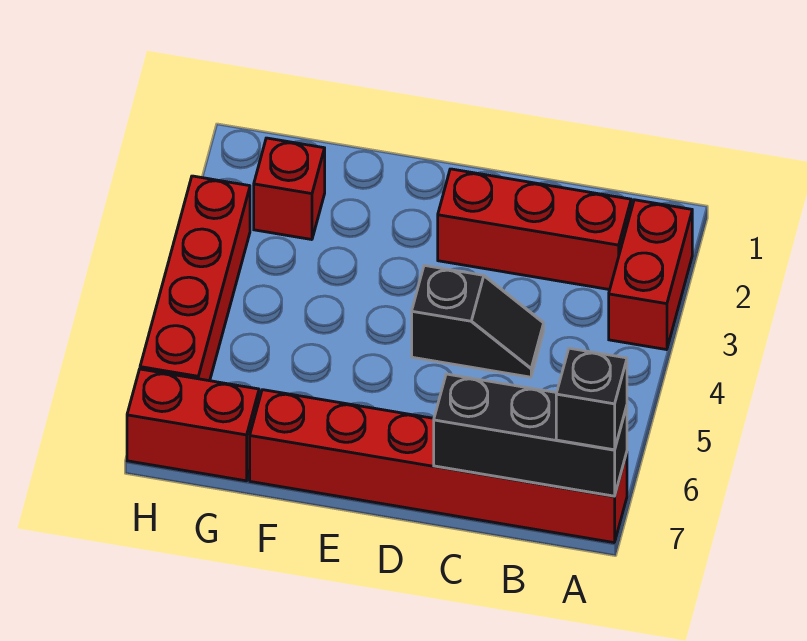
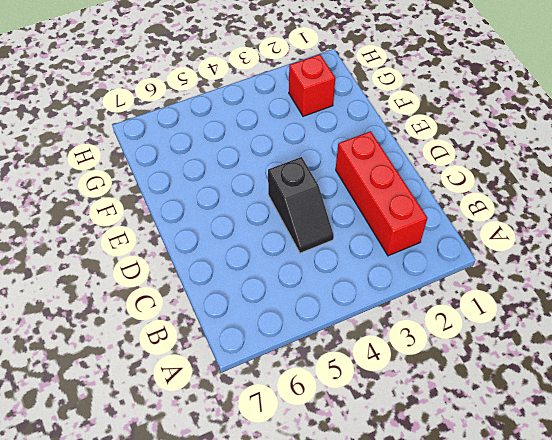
none -> red 1x2 brick [609,200,692,350]
none -> red 1x6 brick [250,390,627,543]

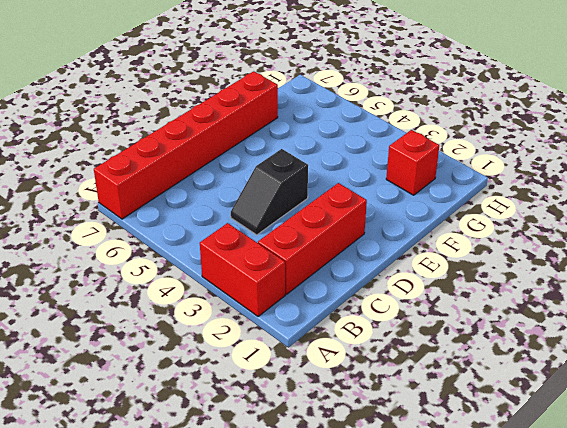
none -> red 1x2 brick [127,369,259,481]
none -> red 1x4 brick [140,176,250,381]

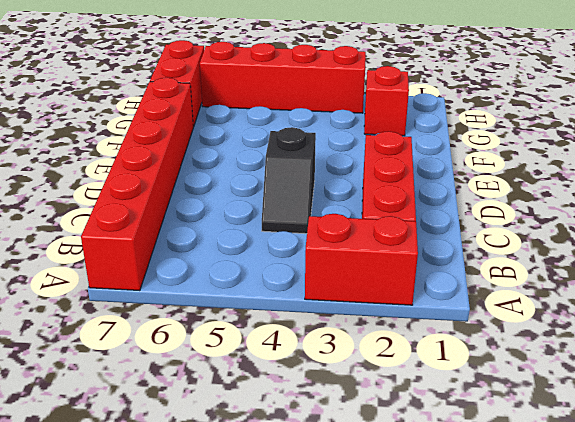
none -> black 1x3 brick [434,374,627,496]
none -> black 1x1 brick [556,348,627,450]

